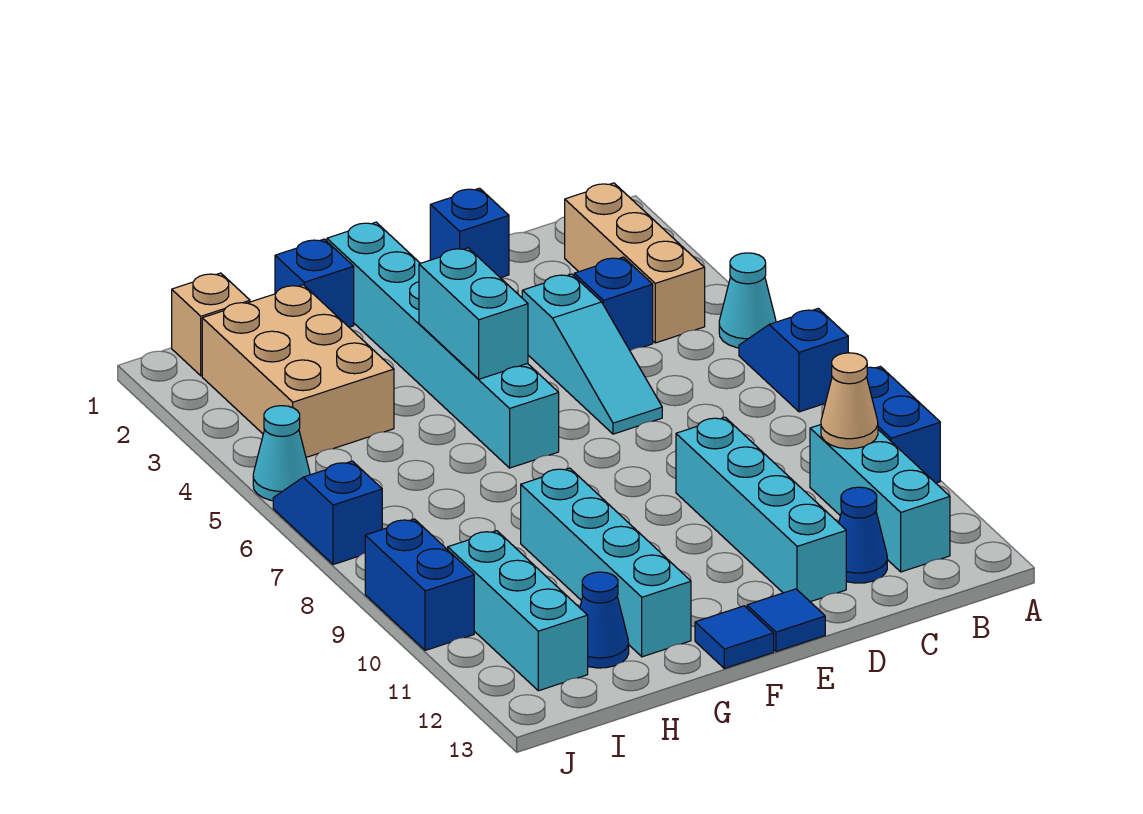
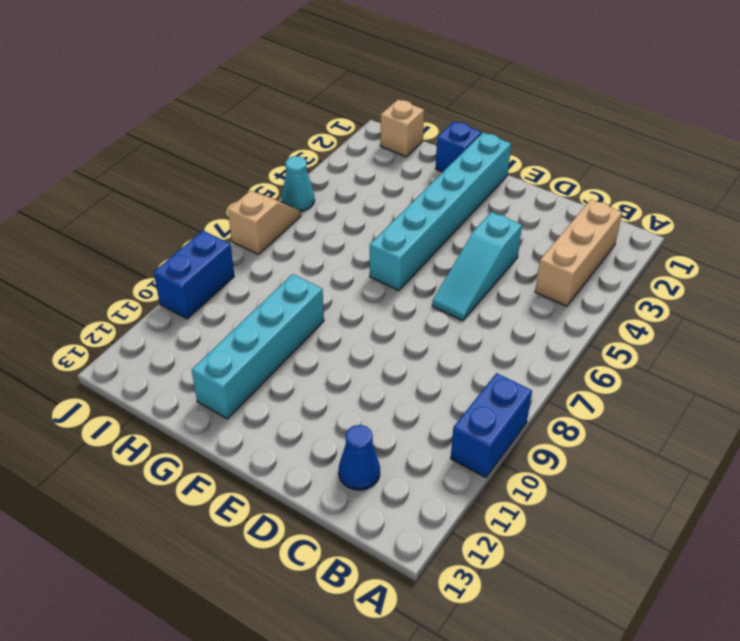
tan 1x2 slope [228,191,301,254] -> blue 1x2 slope [273,461,382,565]
none -> cyan 1x1 cone [719,253,776,348]
none -> blue 1x2 slope [739,308,848,412]
none -> cyan 1x3 brick [810,425,950,572]

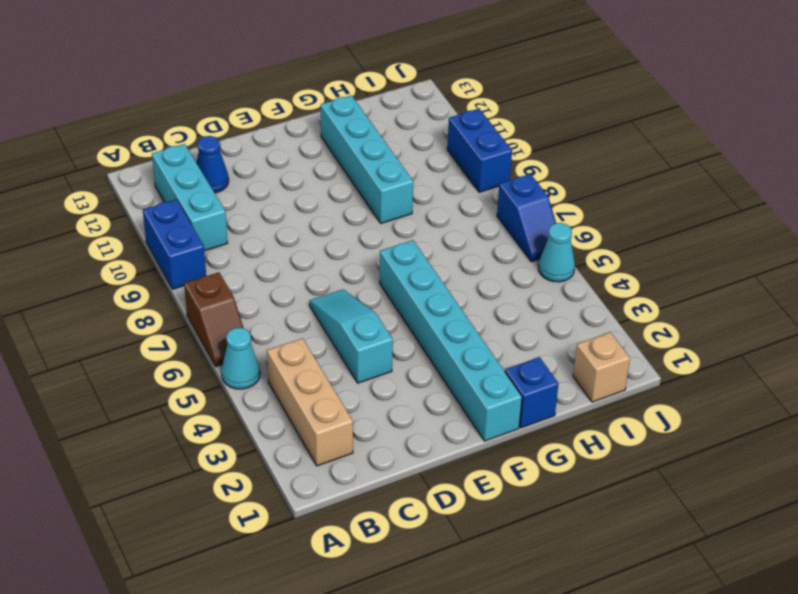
brown 1x2 slope [184,272,243,367] -> blue 1x2 slope [739,308,848,412]
none -> blue 1x1 brick [574,257,653,351]
none -> blue 1x1 brick [430,188,509,278]
none -> cyan 1x4 brick [676,417,846,602]

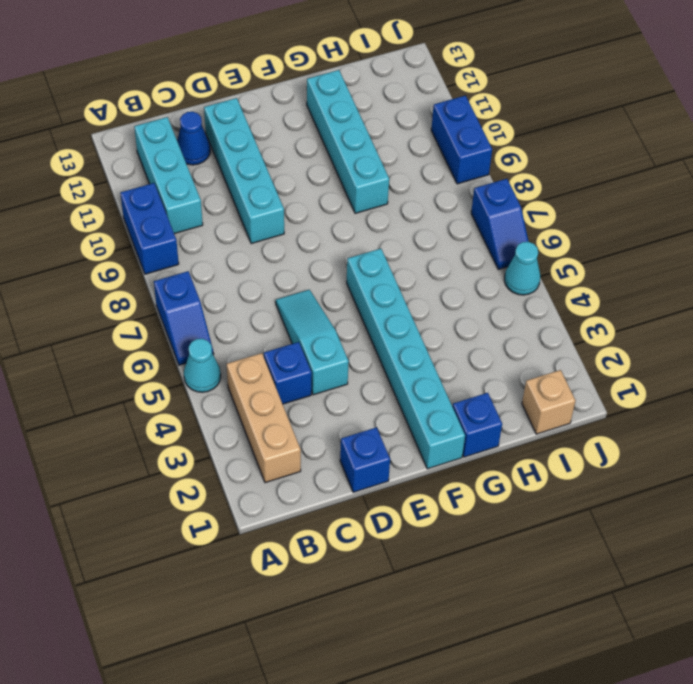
none -> blue 1x1 tile [747,589,825,652]
none -> blue 1x1 tile [695,606,774,668]
none -> tan 2x3 brick [202,285,394,457]

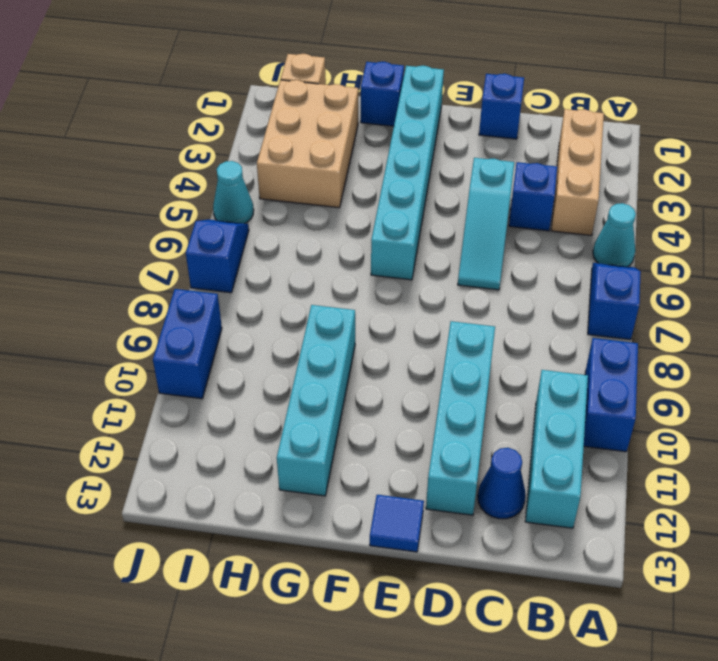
none -> blue 1x1 tile [695,606,774,668]
none -> blue 1x1 cone [580,572,629,668]
none -> cyan 1x3 brick [448,531,588,691]

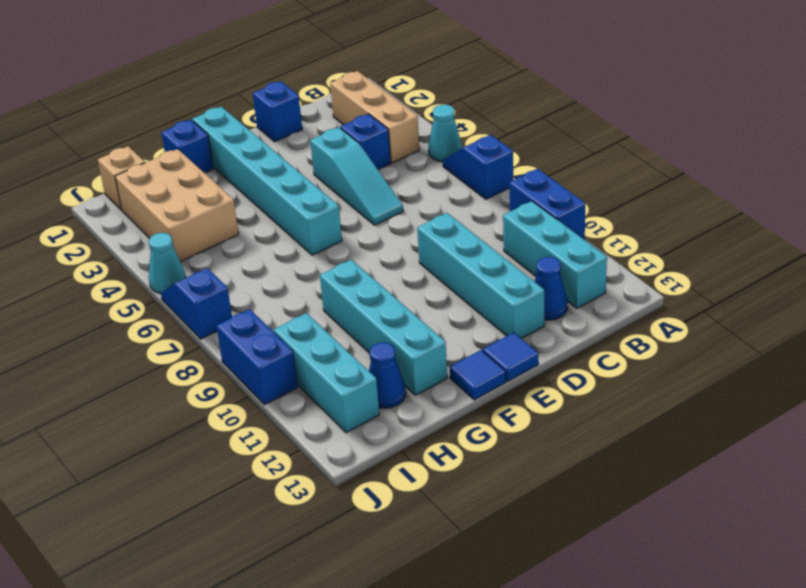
none -> tan 1x1 cone [821,353,878,449]
none -> cyan 1x2 brick [419,248,528,379]

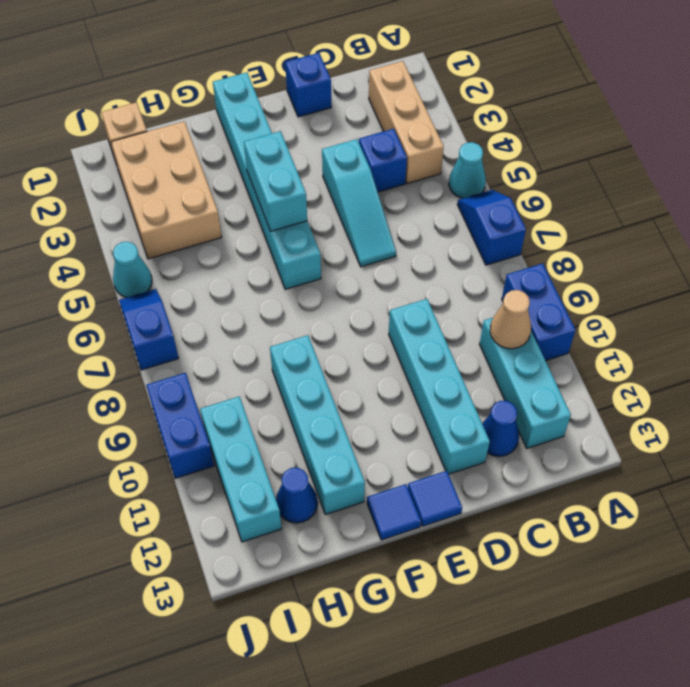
none -> blue 1x1 brick [275,239,354,327]

